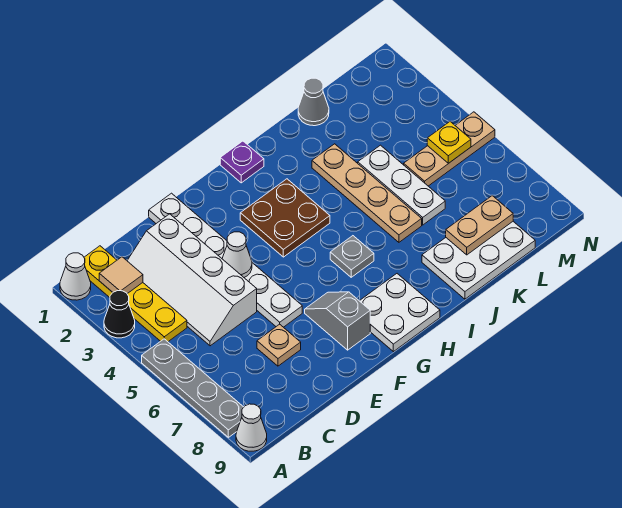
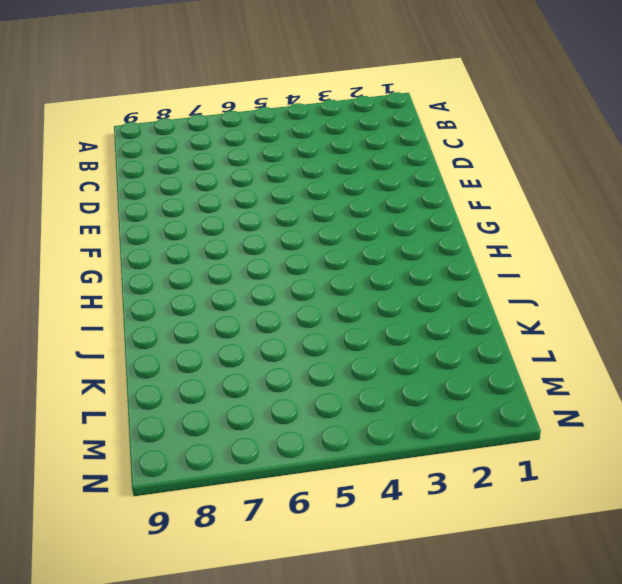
none -> white 1x1 cone [60,253,91,300]
none -> black 1x1 cone [104,291,135,338]
none -> grey 1x4 plate [142,339,244,437]

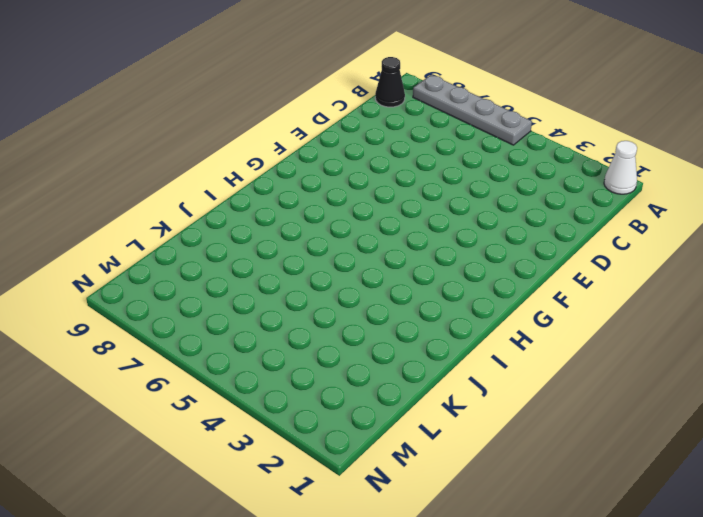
black 1x1 cone [375,57,405,107] -> black 1x1 cone moved to [104,291,135,338]
none -> white 1x1 cone [236,404,267,451]
none -> yellow 1x4 plate [84,246,187,342]
none -> white 2x4 slope [127,214,257,346]

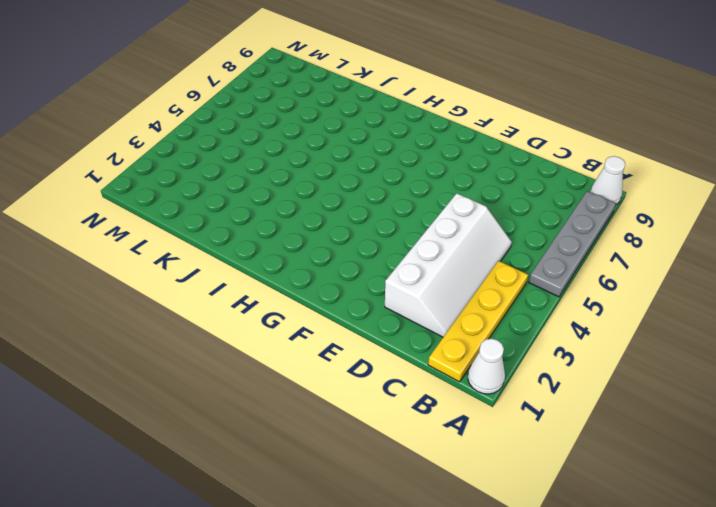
none -> black 1x1 cone [104,291,135,338]
none -> tan 1x1 plate [257,324,301,366]
none -> white 1x6 plate [149,193,302,327]

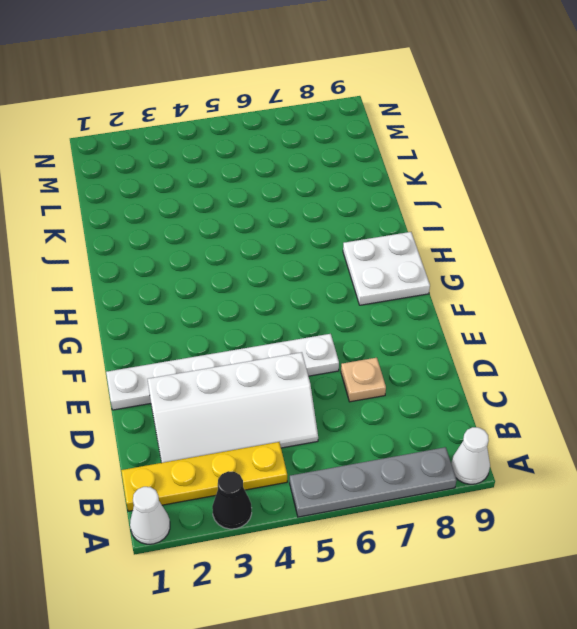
none -> grey 1x2 slope [305,292,370,350]
none -> brown 2x2 plate [240,179,330,257]
none -> purple 1x1 plate [220,141,264,183]

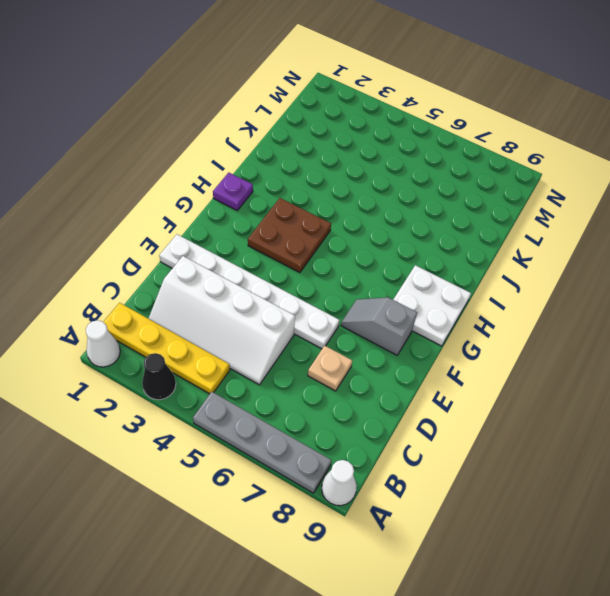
none -> grey 1x1 plate [330,236,374,277]
none -> tan 1x4 plate [312,144,422,242]
none -> white 2x3 plate [422,222,535,299]

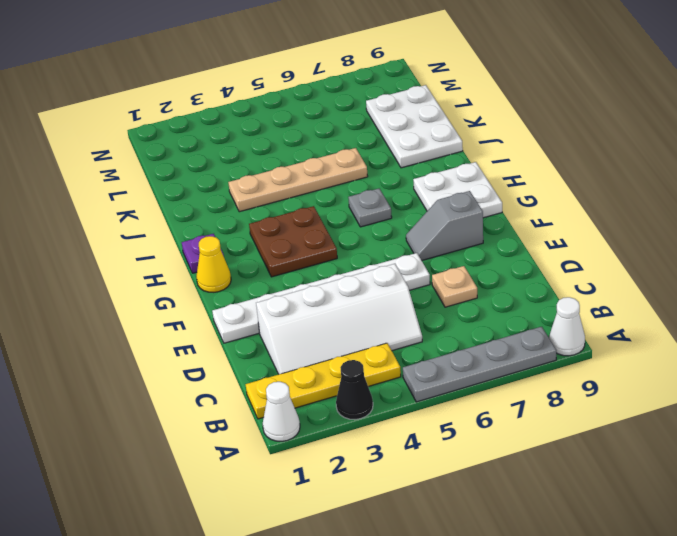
yellow 1x1 cone [196,236,231,292] -> none
none -> grey 1x1 cone [298,78,329,126]
none -> white 1x3 plate [358,145,445,225]
none -> tan 1x3 plate [404,112,495,186]

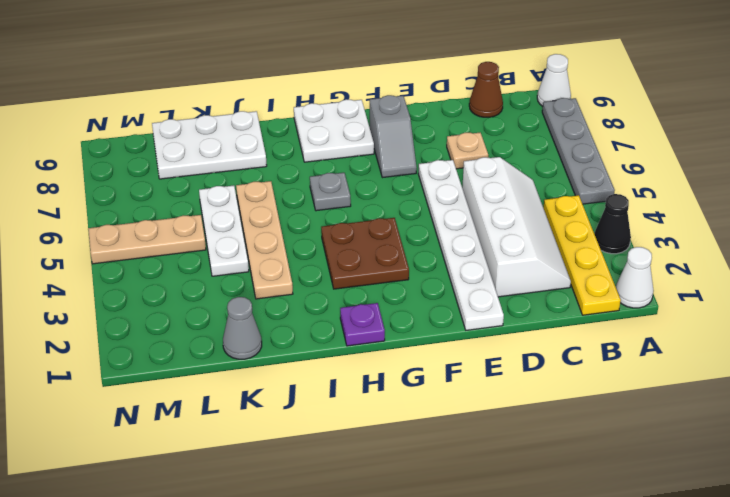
brown 1x1 cone [469,62,503,117] -> none
none -> tan 1x1 tile [99,257,143,294]
none -> white 1x1 cone [222,232,252,277]
none -> tan 1x2 plate [446,196,513,255]

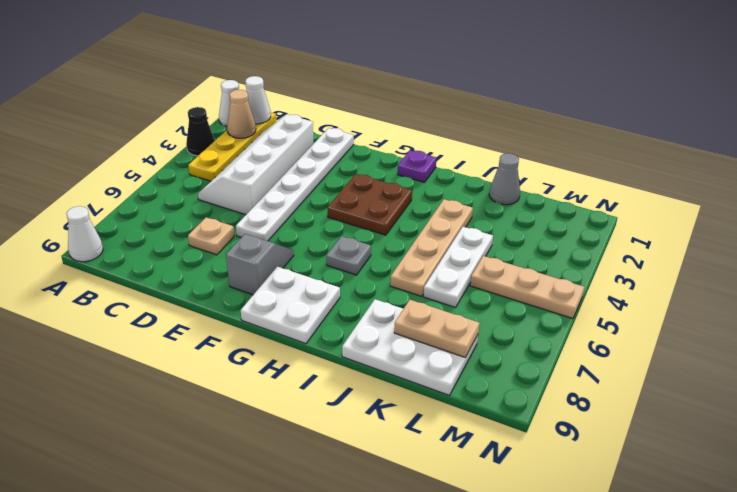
white 1x1 cone [245,76,271,124] -> white 1x1 cone moved to [222,232,252,277]
tan 1x1 cone [227,90,256,138] -> tan 1x1 tile [99,257,143,294]
none -> grey 1x4 plate [142,339,244,437]
none -> yellow 1x1 plate [427,122,471,163]

